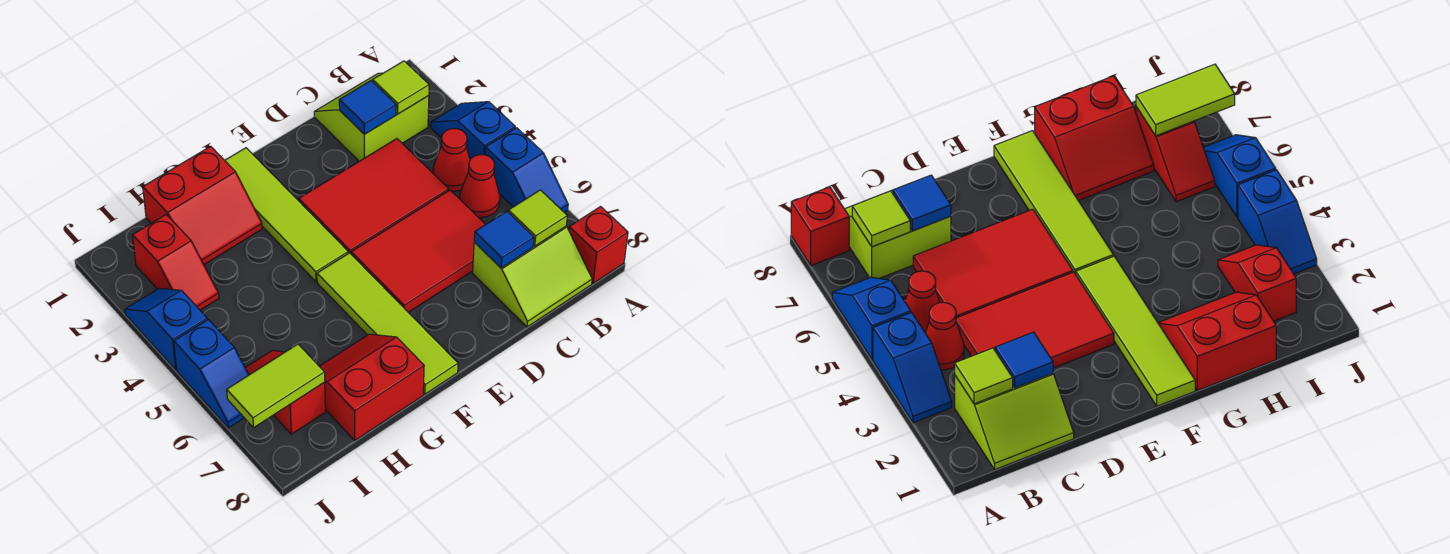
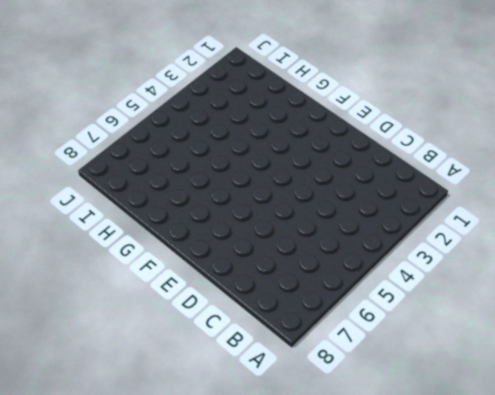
none -> blue 1x2 slope [431,102,515,159]
none -> blue 1x2 slope [485,128,568,212]
none -> red 1x1 brick [569,207,628,283]

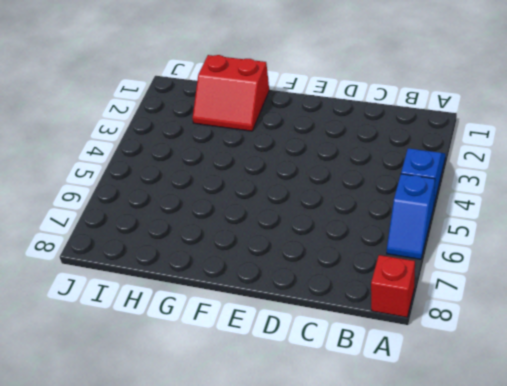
none -> lime 2x2 slope [314,73,429,161]
none -> red 1x1 cone [433,129,470,191]
none -> red 1x1 cone [460,155,500,218]

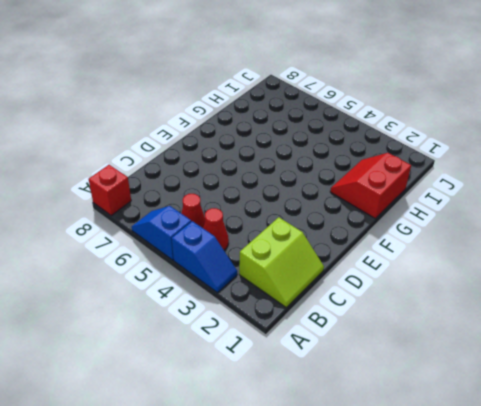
none -> lime 2x2 slope [473,226,592,327]
none -> red 2x3 tile [299,139,449,254]
none -> red 2x3 tile [351,190,486,312]

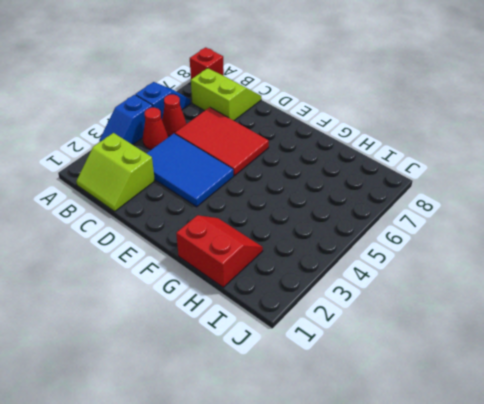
blue 2x3 tile [146,134,234,207] -> red 2x3 tile [299,139,449,254]
none -> lime 1x4 tile [225,148,348,282]
none -> lime 1x4 tile [317,253,458,394]
none -> red 2x2 slope [319,334,424,440]

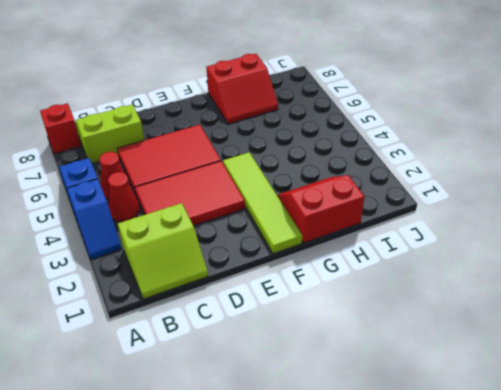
none -> lime 1x4 tile [317,253,458,394]
none -> red 1x2 slope [133,215,219,310]
none -> red 1x2 slope [245,350,325,434]

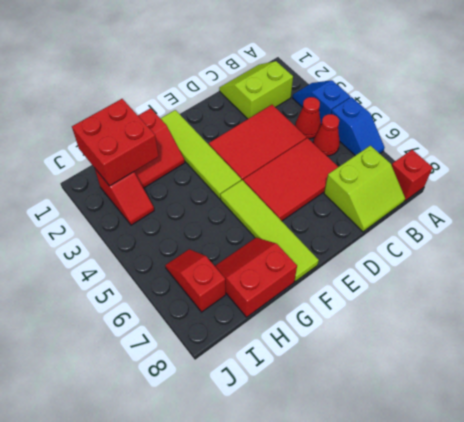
red 2x2 brick [72,99,159,186] -> none
none -> blue 1x2 slope [125,289,207,370]
none -> blue 1x2 slope [174,320,249,428]
none -> lime 1x1 tile [373,61,429,114]

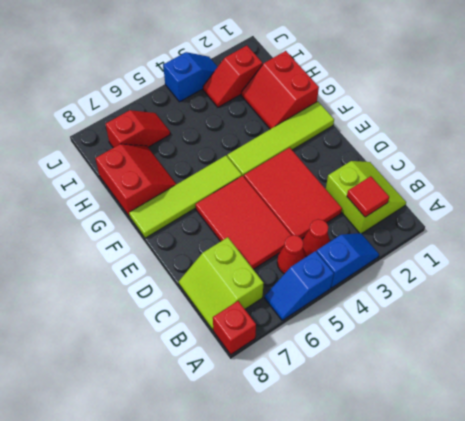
red 1x1 tile [347,176,389,217] -> lime 1x1 tile [373,61,429,114]
none -> blue 1x2 slope [174,320,249,428]
none -> lime 1x1 tile [508,190,567,246]
none -> blue 1x1 tile [339,81,396,134]

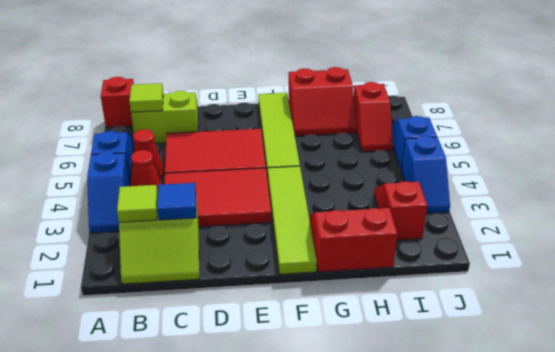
none -> blue 1x1 tile [474,211,534,268]
none -> lime 1x2 tile [227,344,325,428]

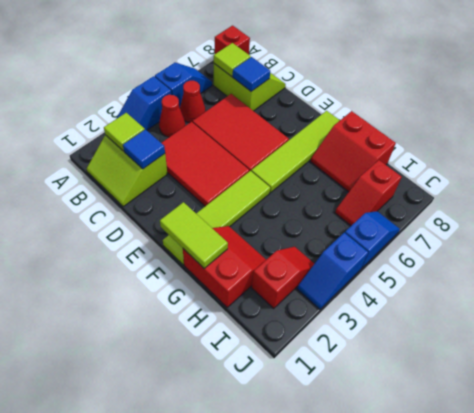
lime 1x2 tile [160,202,228,269] -> lime 1x2 tile moved to [227,344,325,428]

